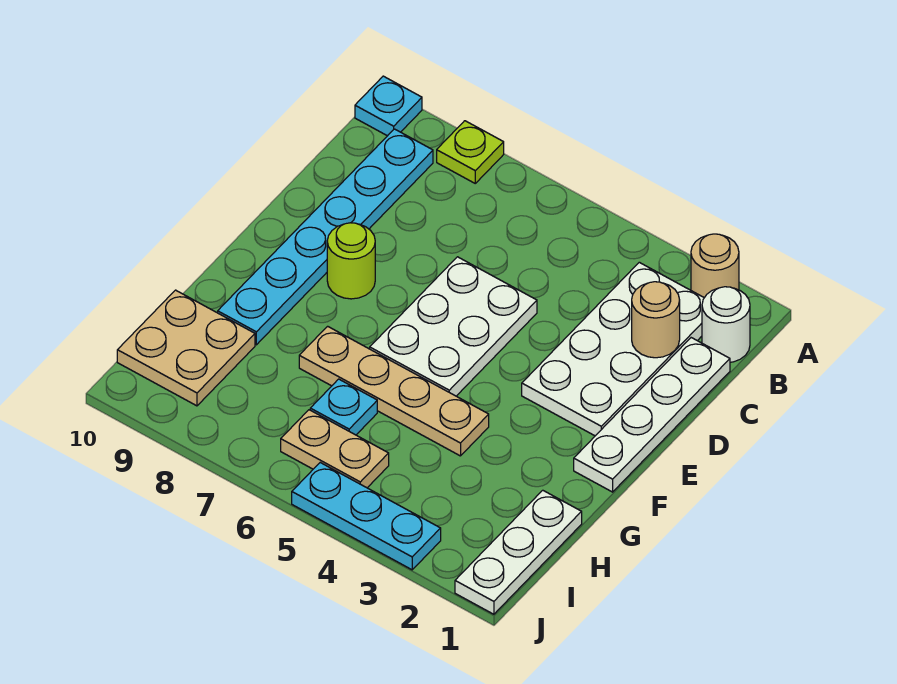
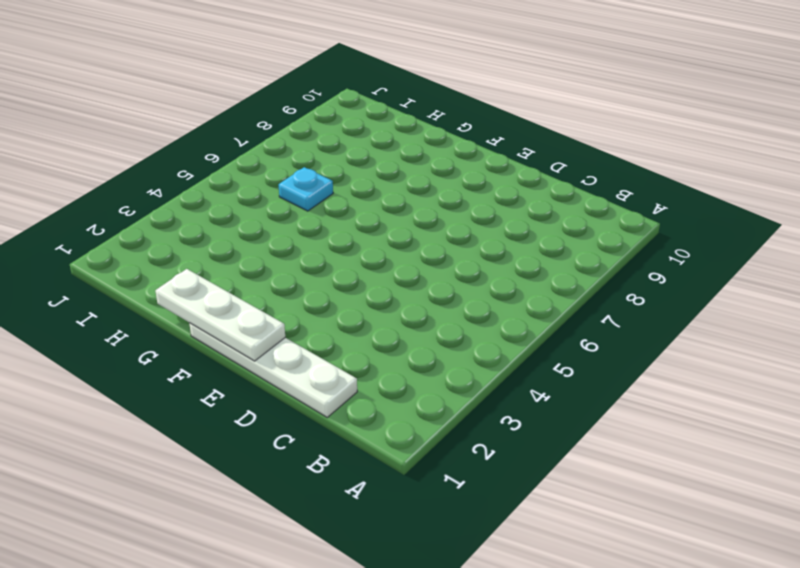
white 1x3 plate [155,269,285,361] -> white 1x3 plate moved to [455,490,582,614]
none -> tan 1x1 round brick [691,234,739,298]
none -> lime 1x1 plate [437,121,504,183]
none -> cyan 1x1 plate [355,76,422,136]

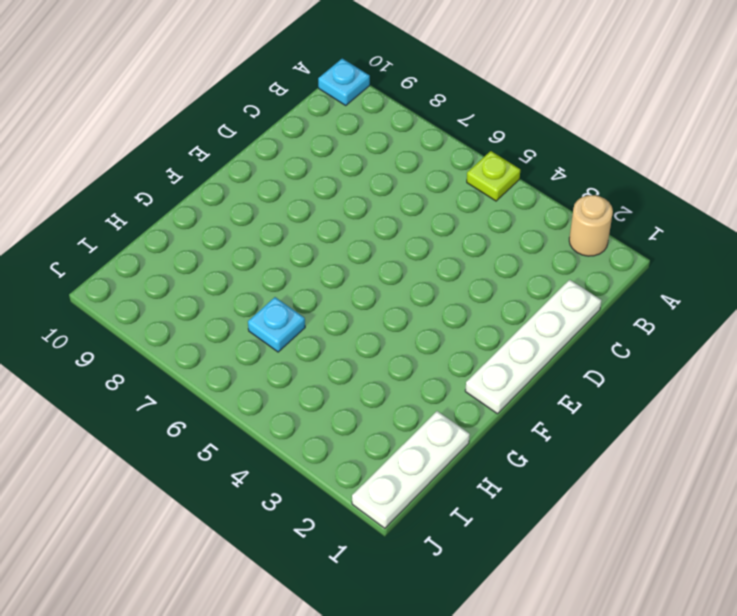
lime 1x1 plate [467,151,520,201] -> lime 1x1 plate moved to [437,121,504,183]
none -> white 1x1 round brick [702,287,750,362]
none -> white 2x4 plate [522,262,704,436]
none -> cyan 1x6 plate [218,129,433,345]

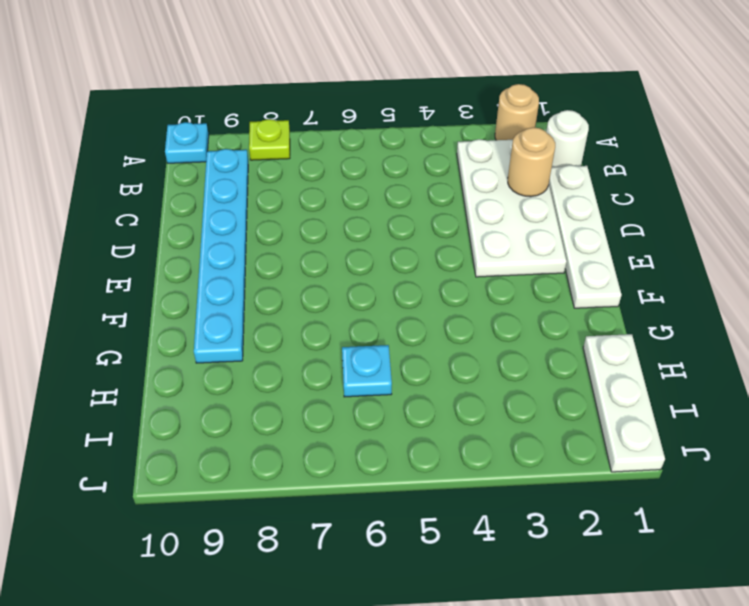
none -> white 2x3 plate [370,257,537,396]
none -> lime 1x1 round brick [327,223,375,299]
none -> tan 1x4 plate [299,326,489,456]

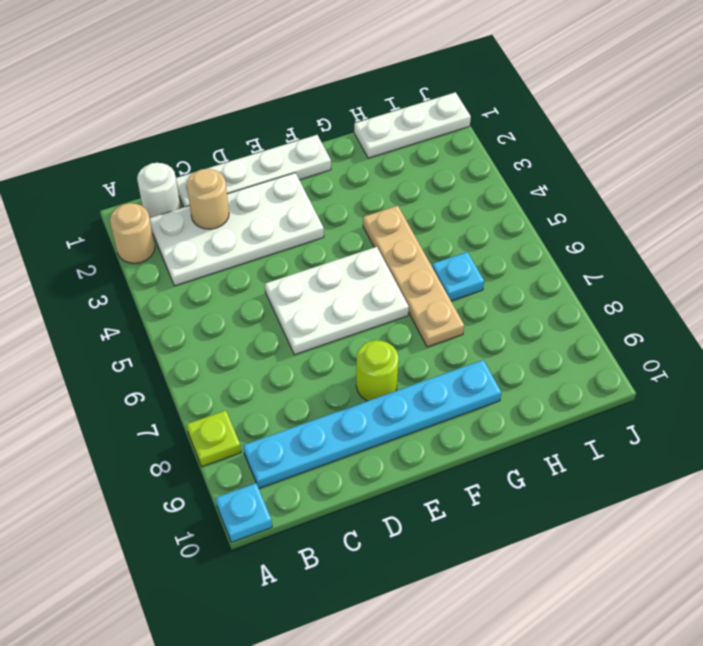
none -> tan 2x2 plate [117,290,255,406]
none -> tan 1x2 plate [281,410,389,488]
none -> cyan 1x3 plate [292,463,441,570]

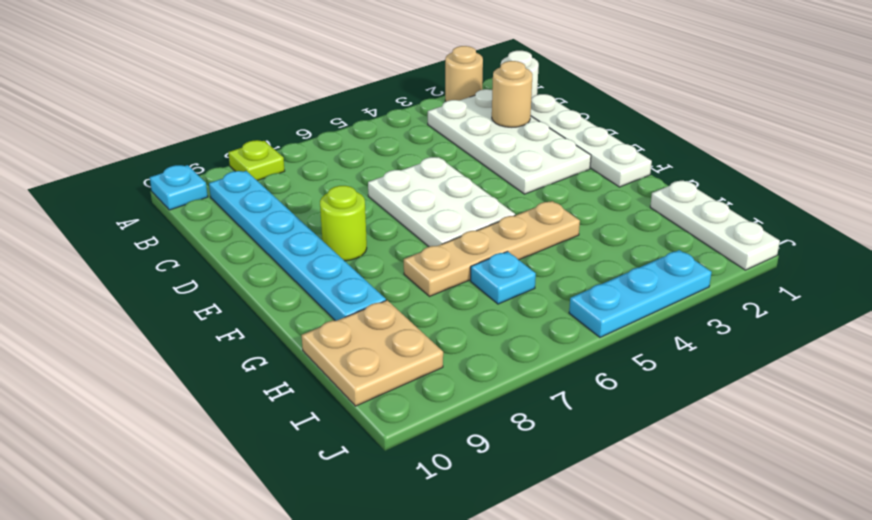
none -> tan 1x2 plate [281,410,389,488]

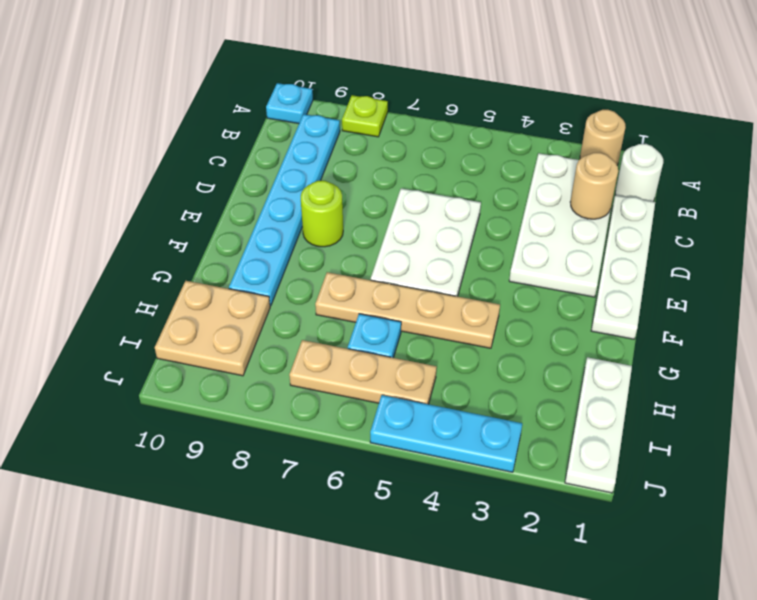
tan 1x3 plate [289,340,437,404] -> tan 1x2 plate [281,410,389,488]

